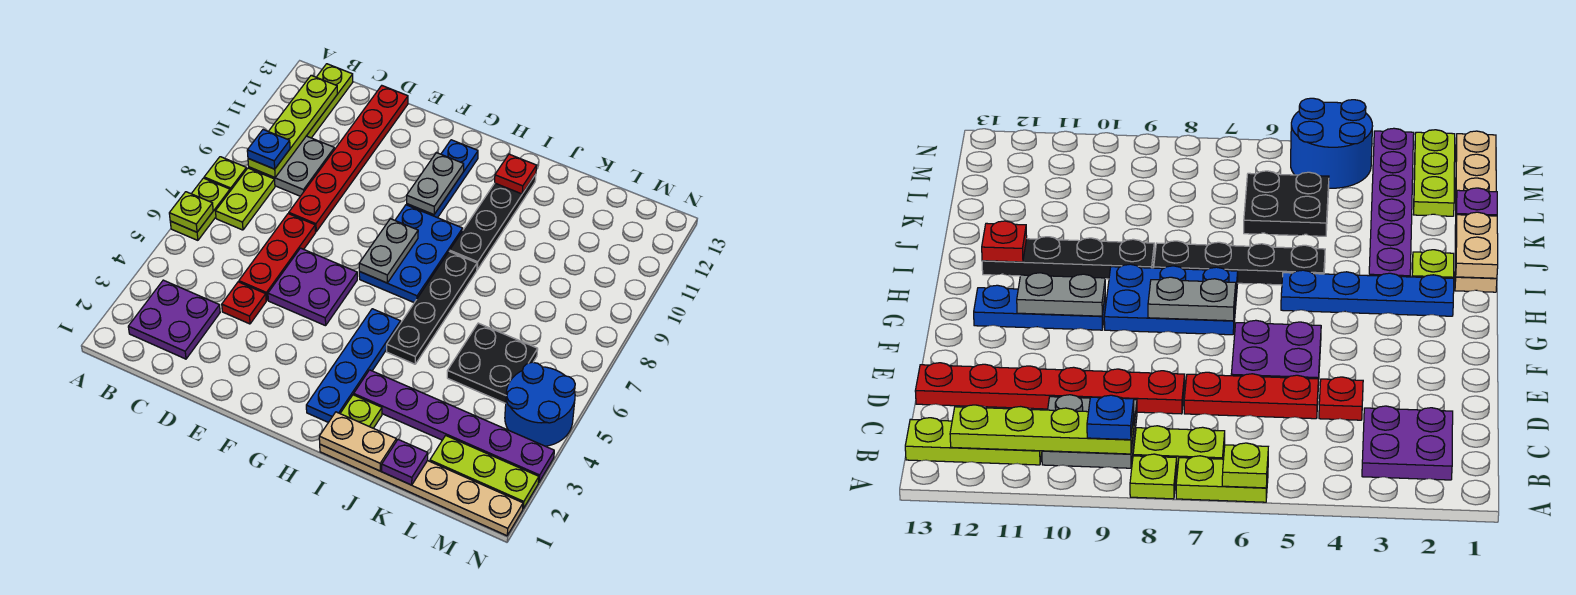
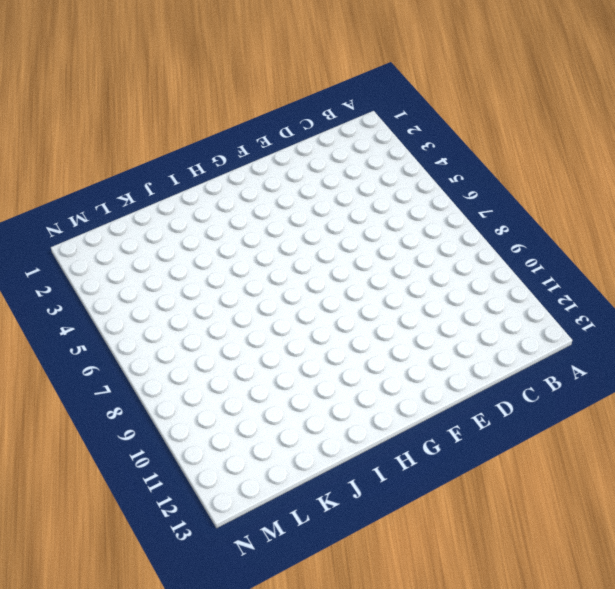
none -> lime 1x2 plate [170,178,230,240]
none -> lime 1x1 plate [204,157,247,191]
none -> purple 2x2 plate [128,280,220,359]

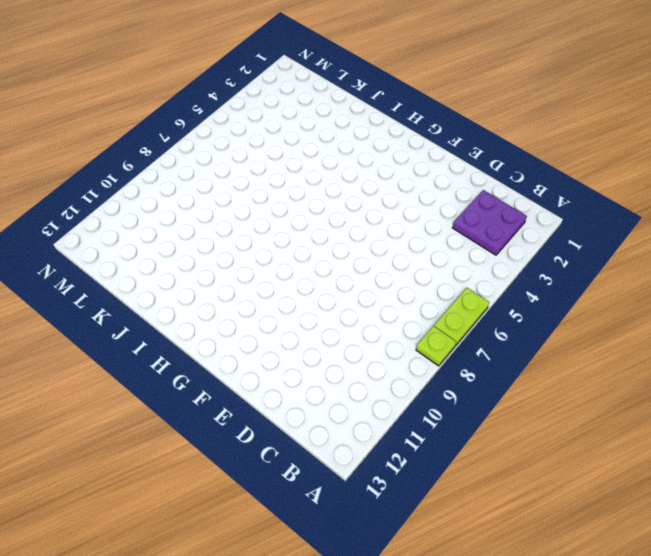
none -> lime 1x2 plate [216,168,275,230]
none -> grey 2x2 plate [249,136,334,196]
none -> lime 1x3 plate [307,64,353,138]

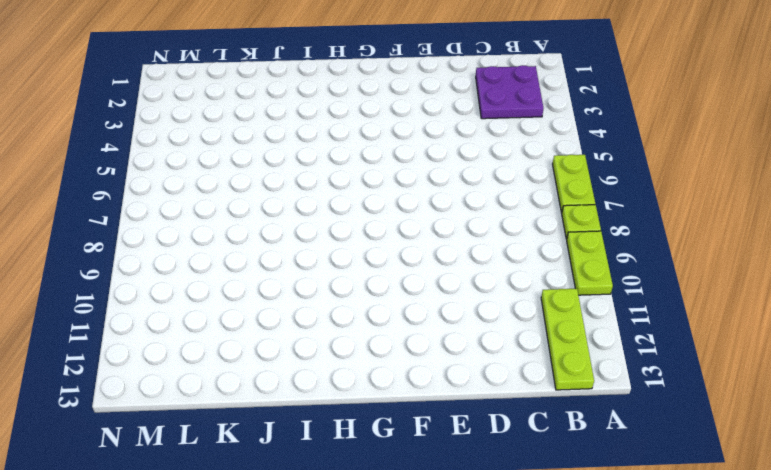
lime 1x2 plate [567,231,613,295] -> lime 1x2 plate moved to [216,168,275,230]
none -> grey 2x2 plate [249,136,334,196]
none -> red 1x1 plate [222,282,266,324]
none -> red 1x3 plate [239,214,316,300]

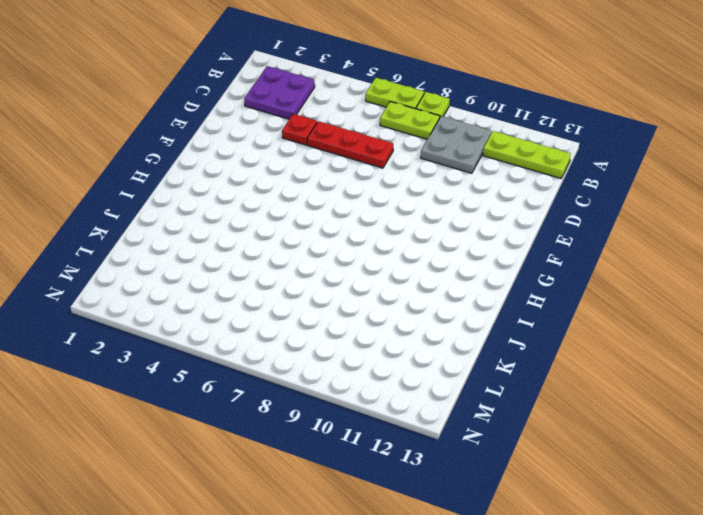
none -> red 1x6 plate [289,86,408,231]
none -> purple 2x2 plate [268,248,357,326]
none -> blue 2x3 plate [359,205,463,303]

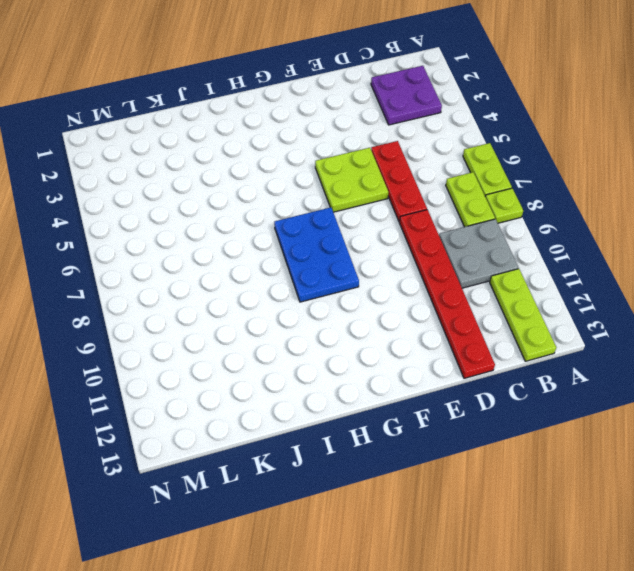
lime 2x2 plate [315,148,388,212] -> purple 2x2 plate [268,248,357,326]
none -> red 1x1 plate [222,282,266,324]
none -> blue 1x3 plate [407,140,478,218]
none -> blue 1x4 plate [306,309,401,422]

